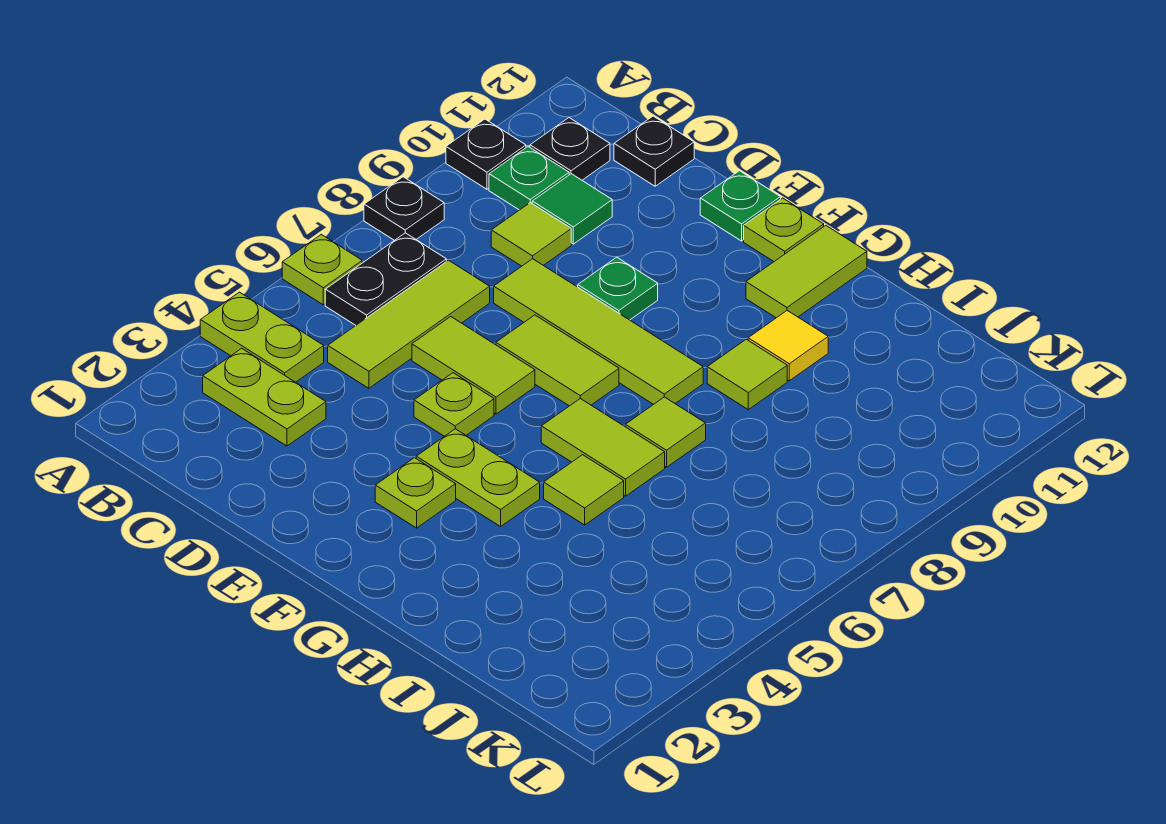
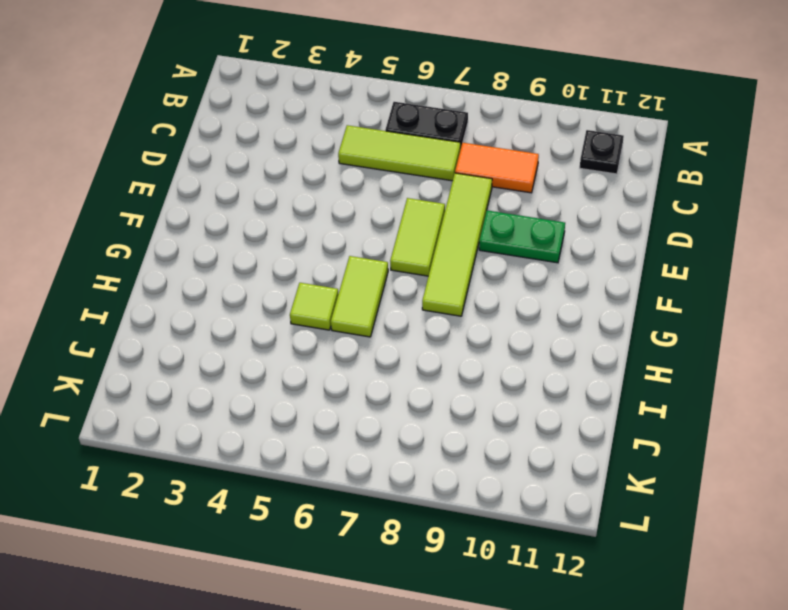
orange 1x2 tile [455,143,539,193] -> lime 1x1 tile [491,203,571,266]
green 1x2 plate [479,210,565,263] -> green 1x1 plate [578,257,658,320]
none -> lime 1x2 plate [200,292,324,382]
none -> lime 1x1 plate [282,234,362,305]
none -> black 1x1 plate [364,177,444,240]

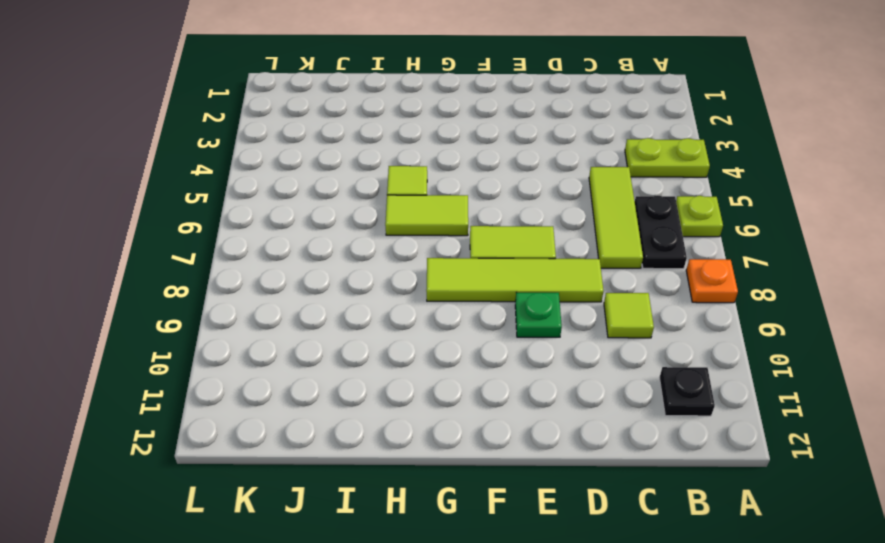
orange 1x1 plate [686,259,738,303] -> black 1x1 plate [364,177,444,240]
none -> black 1x1 plate [446,119,526,189]
none -> lime 1x2 plate [203,348,326,446]
none -> green 1x1 plate [489,147,569,210]

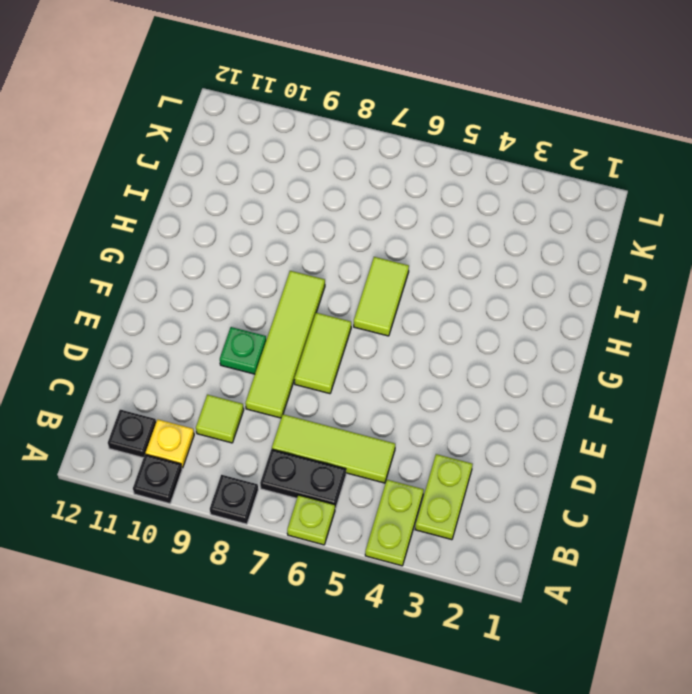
yellow 1x1 plate [146,419,194,468] -> green 1x1 plate [489,147,569,210]
none -> green 1x1 tile [532,174,612,244]
none -> black 1x1 plate [614,116,694,186]
none -> lime 1x2 tile [412,317,535,414]

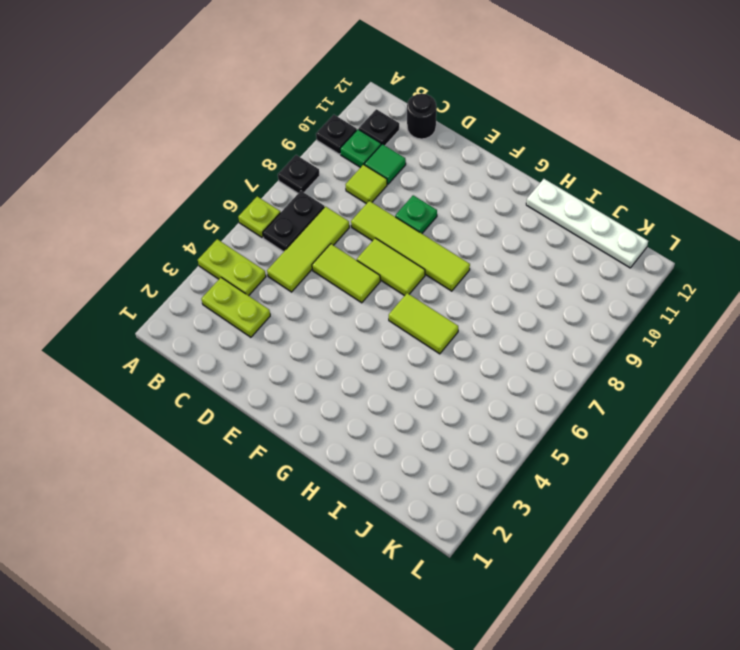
black 1x1 round brick [407,94,436,139] -> black 1x1 plate [614,116,694,186]
white 1x4 plate [526,179,648,268] -> none
none -> lime 1x1 plate [414,373,494,436]
none -> green 1x1 plate [700,171,781,241]
none -> lime 1x1 plate [375,458,456,528]

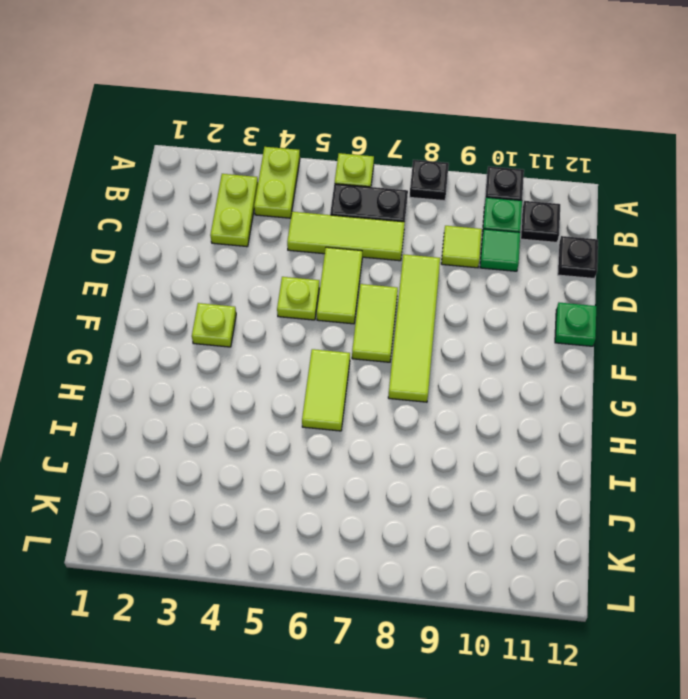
none -> green 1x1 plate [578,257,658,320]
none -> lime 1x2 plate [416,429,540,526]
none -> lime 1x1 plate [744,198,824,261]

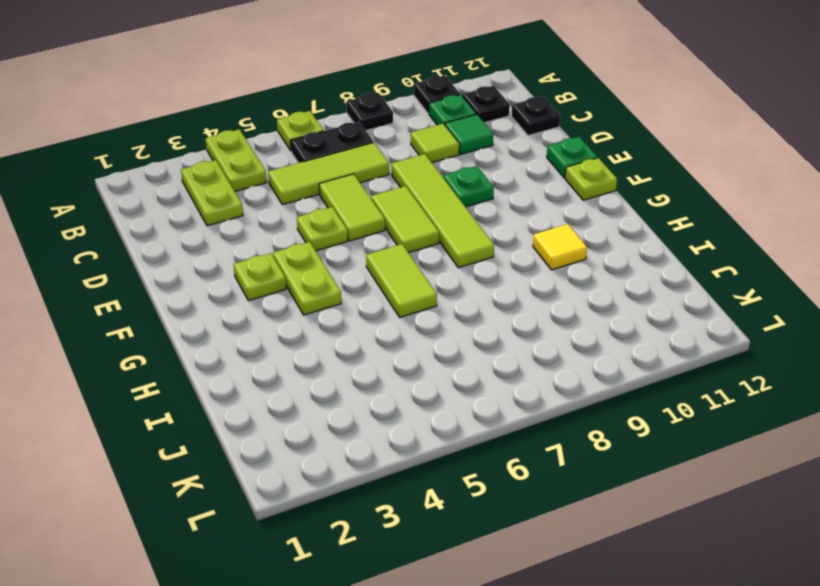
none -> lime 1x2 tile [746,225,867,318]
none -> lime 1x1 tile [544,455,624,525]
none -> lime 1x1 tile [625,397,706,467]

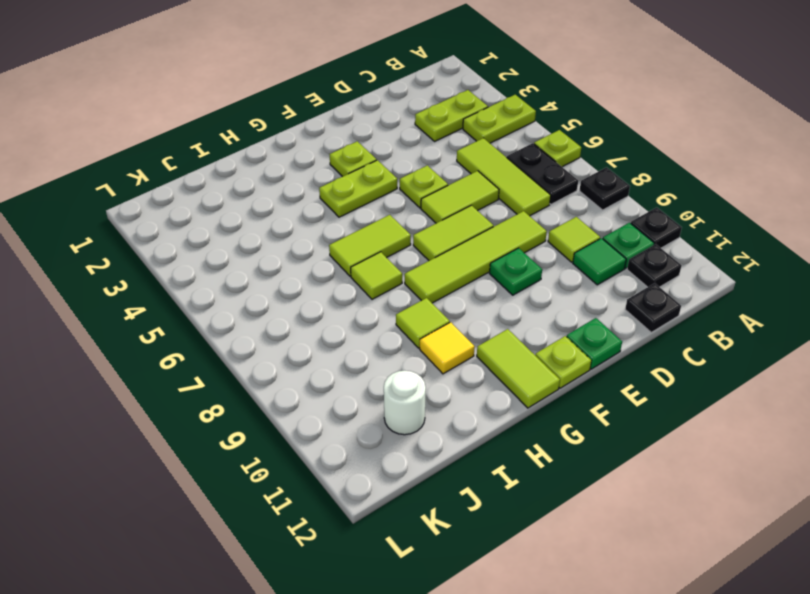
white 1x1 round brick [384,370,426,435] -> none
none -> lime 1x1 tile [544,455,624,525]

